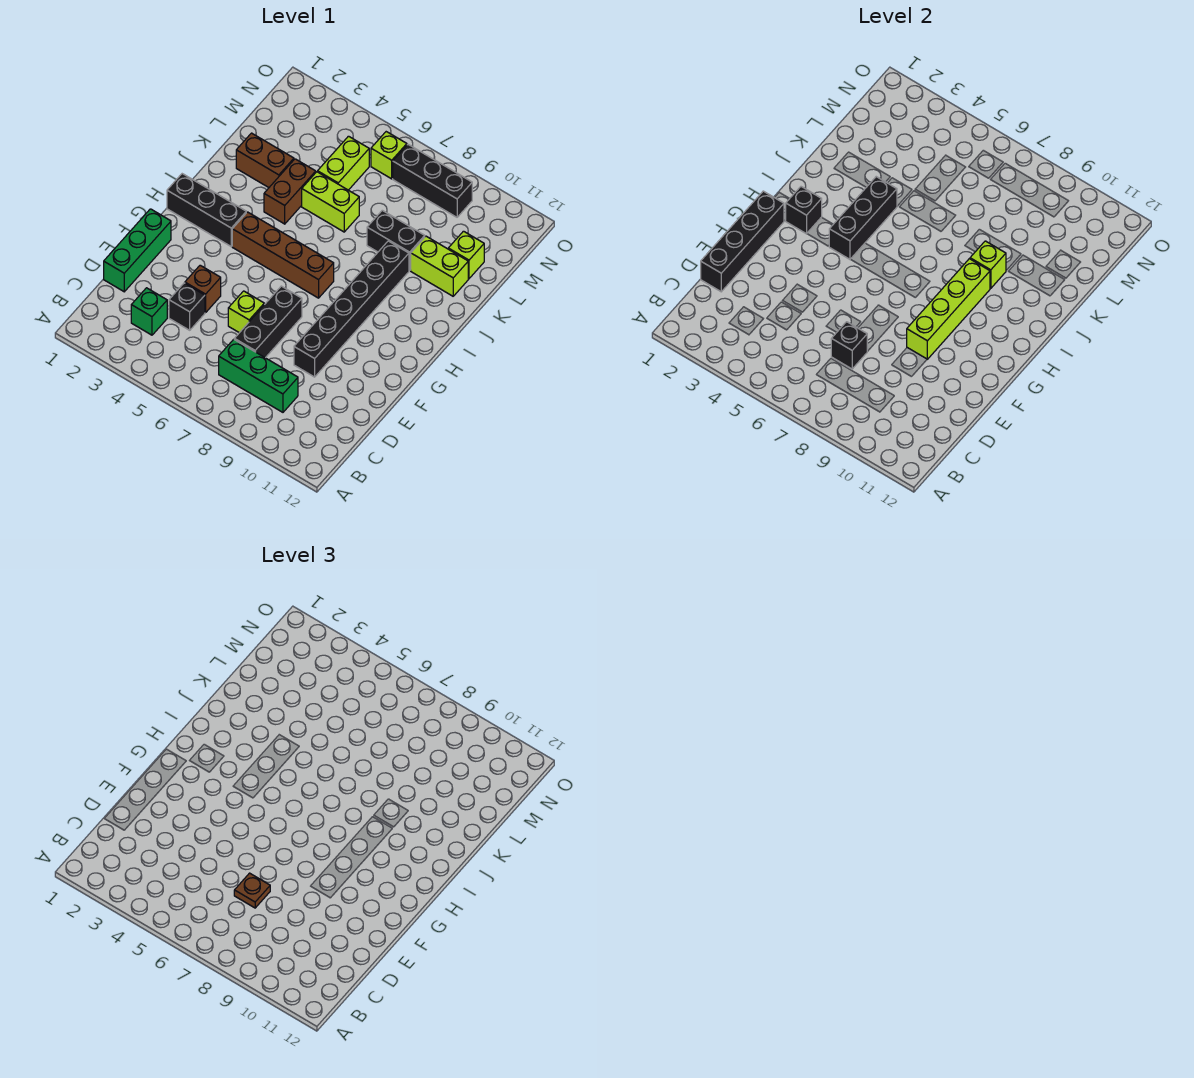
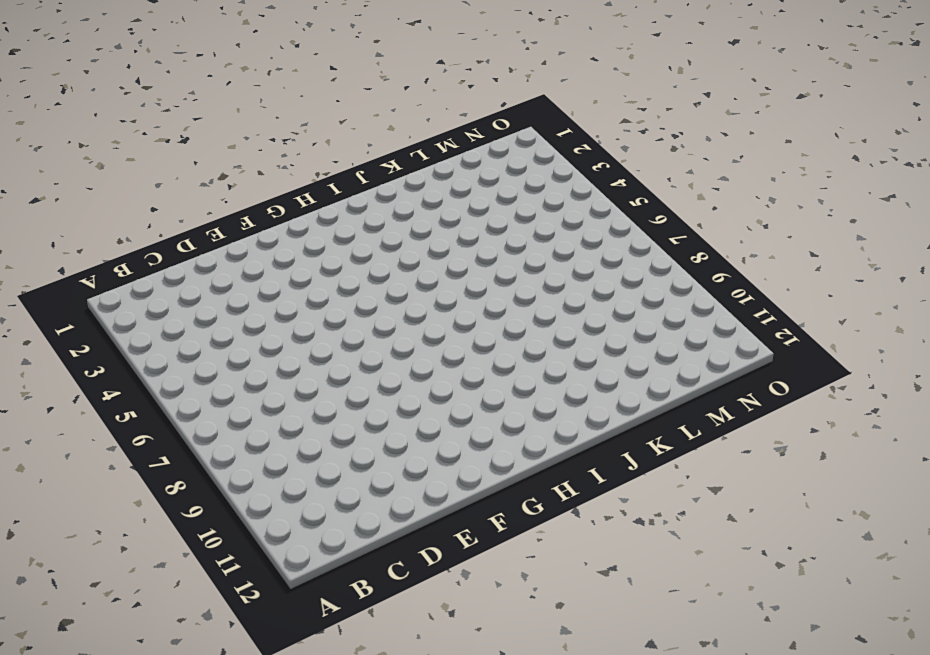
none -> green 1x1 brick [131,288,167,335]
none -> green 1x3 brick [219,339,298,412]
none -> green 1x3 brick [104,209,171,292]

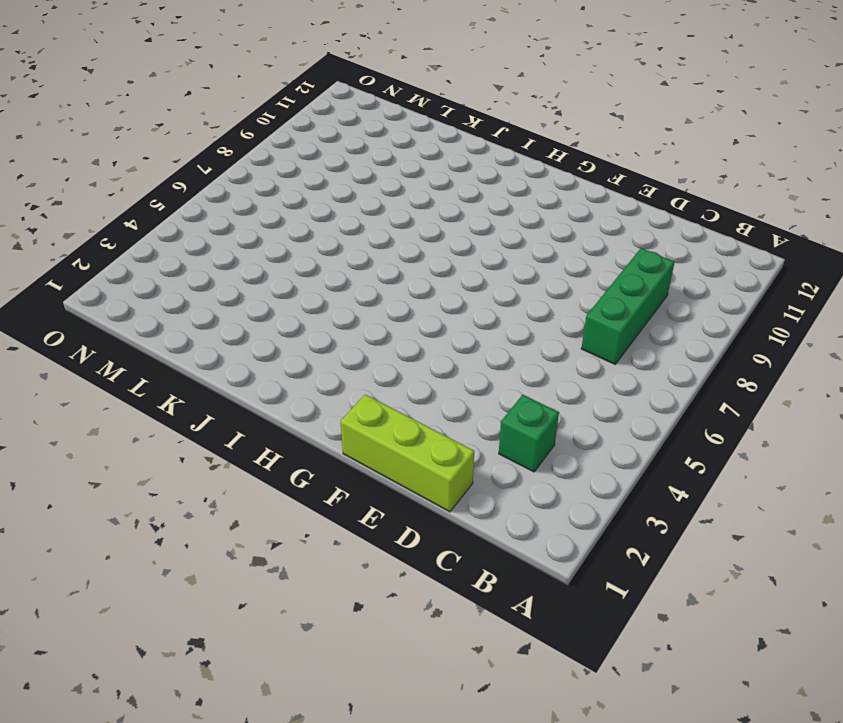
lime 1x3 brick [340,394,475,512] -> green 1x3 brick [104,209,171,292]
none -> black 1x1 brick [169,283,205,330]
none -> black 1x3 brick [234,286,302,358]
none -> brown 1x1 brick [185,265,221,313]

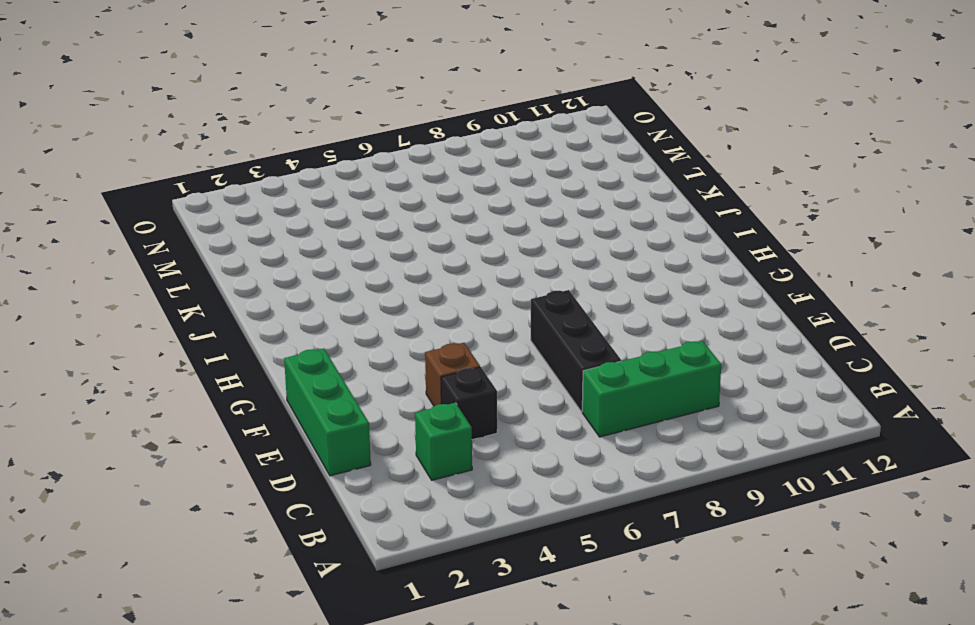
none -> lime 1x1 brick [228,291,264,333]
none -> black 1x6 brick [294,241,409,377]
none -> black 1x3 brick [167,174,246,246]

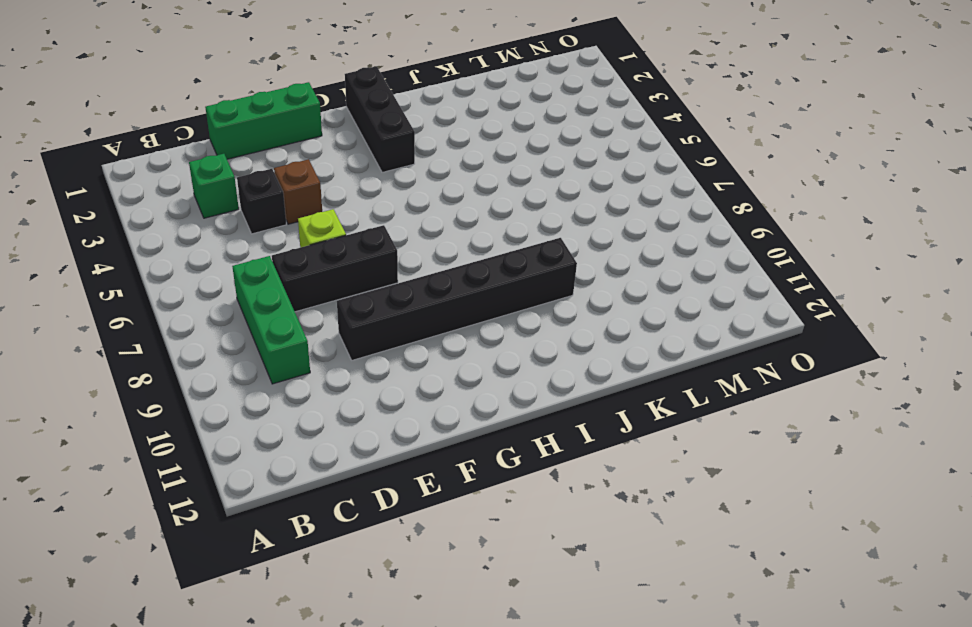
none -> brown 1x4 brick [232,212,334,298]
none -> brown 1x2 brick [264,159,316,224]
none -> brown 1x2 brick [236,133,294,188]

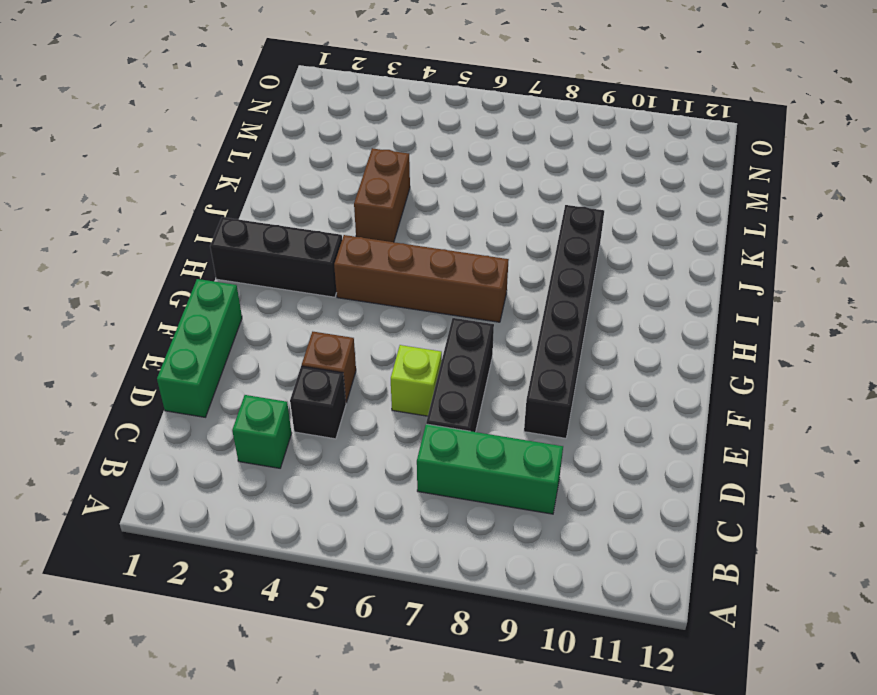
none -> brown 1x2 brick [236,133,294,188]
none -> lime 1x2 brick [302,172,359,232]
none -> black 1x2 brick [367,210,425,271]

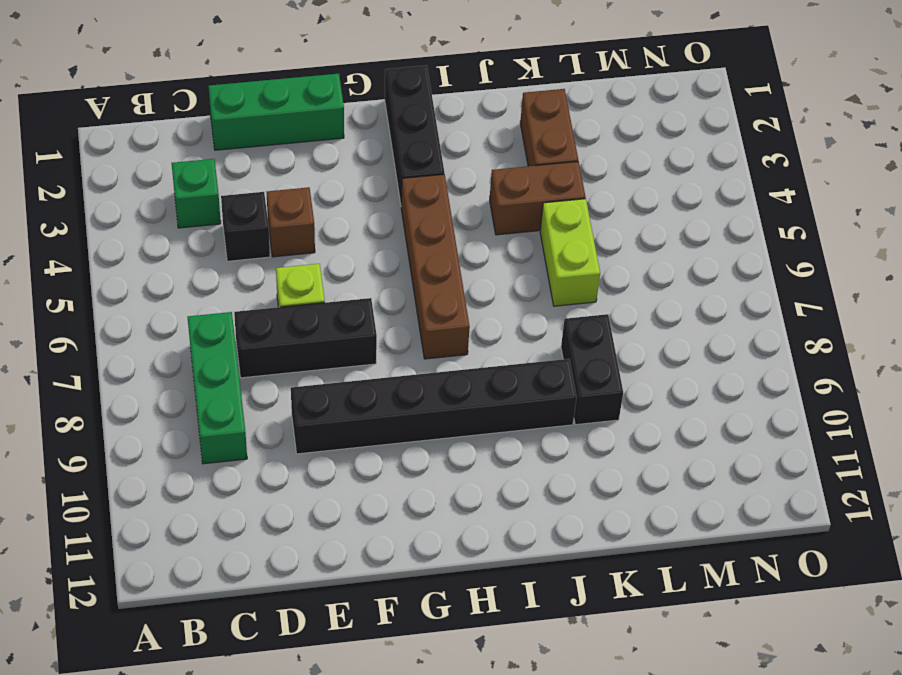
none -> lime 1x2 brick [411,236,468,296]
none -> lime 1x2 brick [318,136,369,190]
none -> lime 1x1 brick [448,231,484,279]

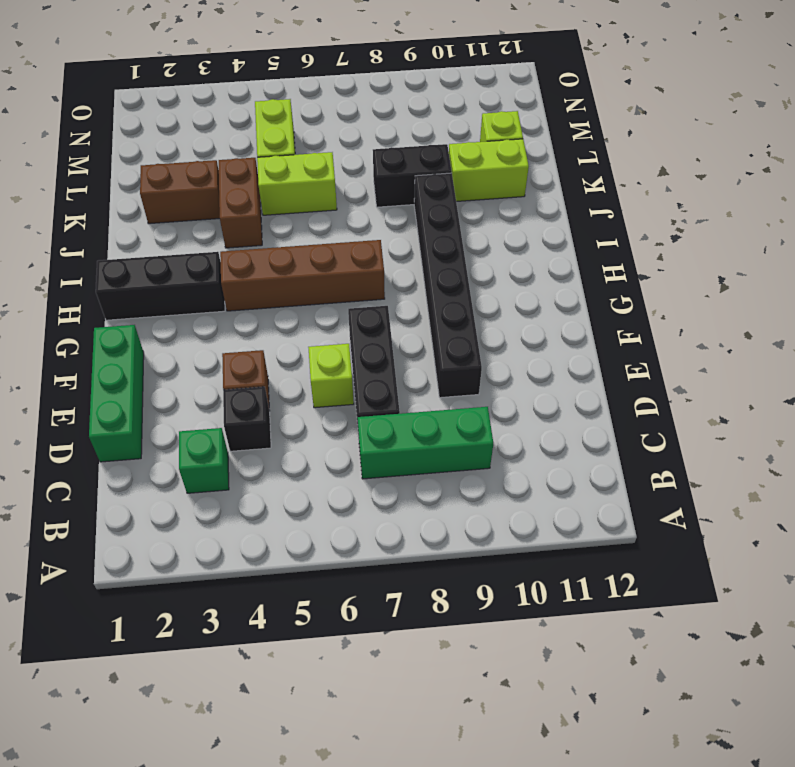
none -> lime 1x1 brick [371,132,407,179]
none -> black 1x3 brick [393,145,472,217]
none -> black 1x4 brick [701,191,784,292]

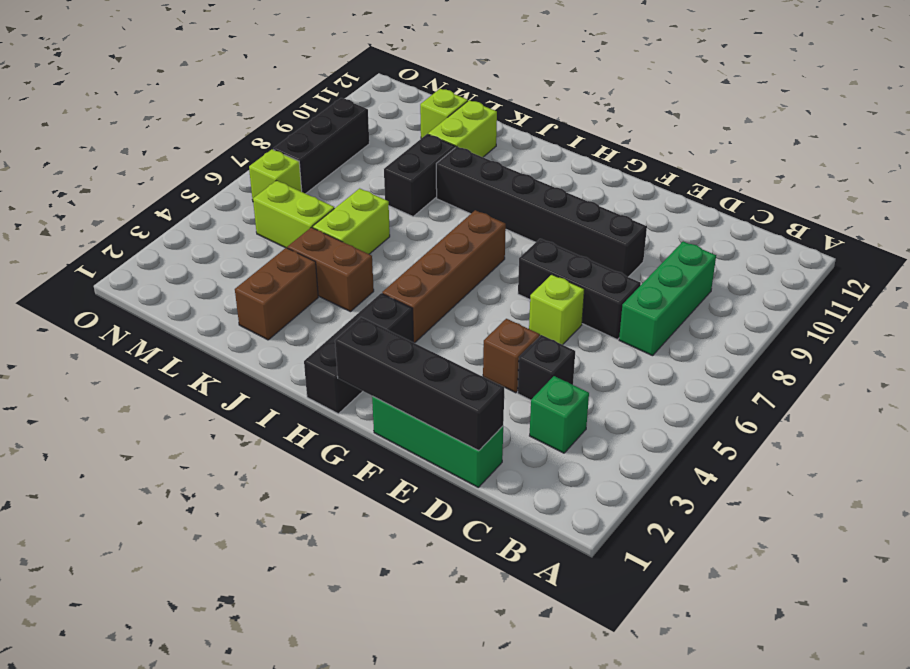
none -> black 1x1 brick [831,322,867,369]
none -> lime 1x4 brick [907,259,990,359]
none -> black 1x1 brick [786,187,822,234]

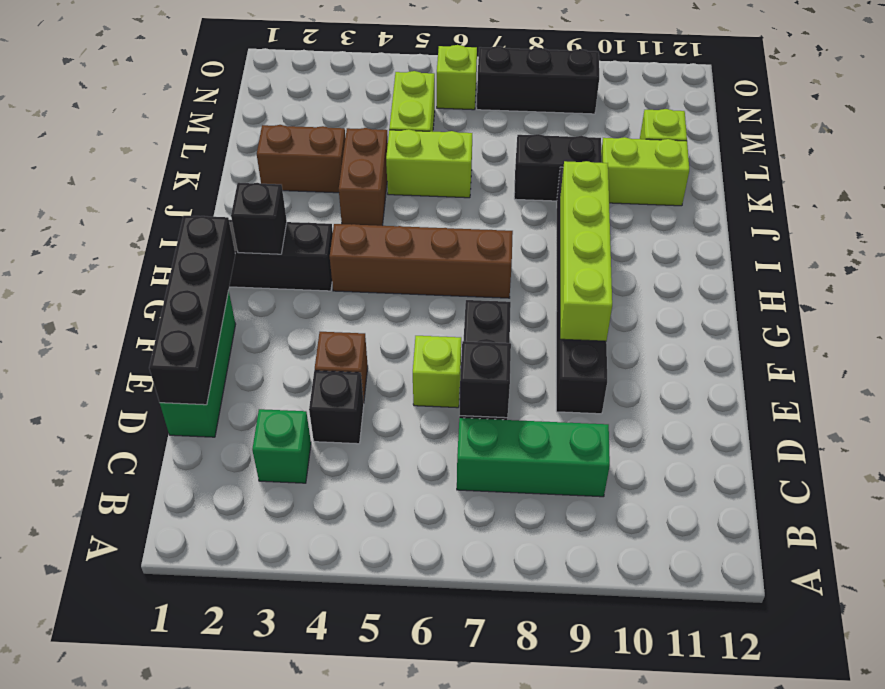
none -> black 1x3 brick [829,177,897,259]
none -> lime 1x1 brick [970,241,1006,288]
none -> brown 1x1 plate [234,873,270,908]

